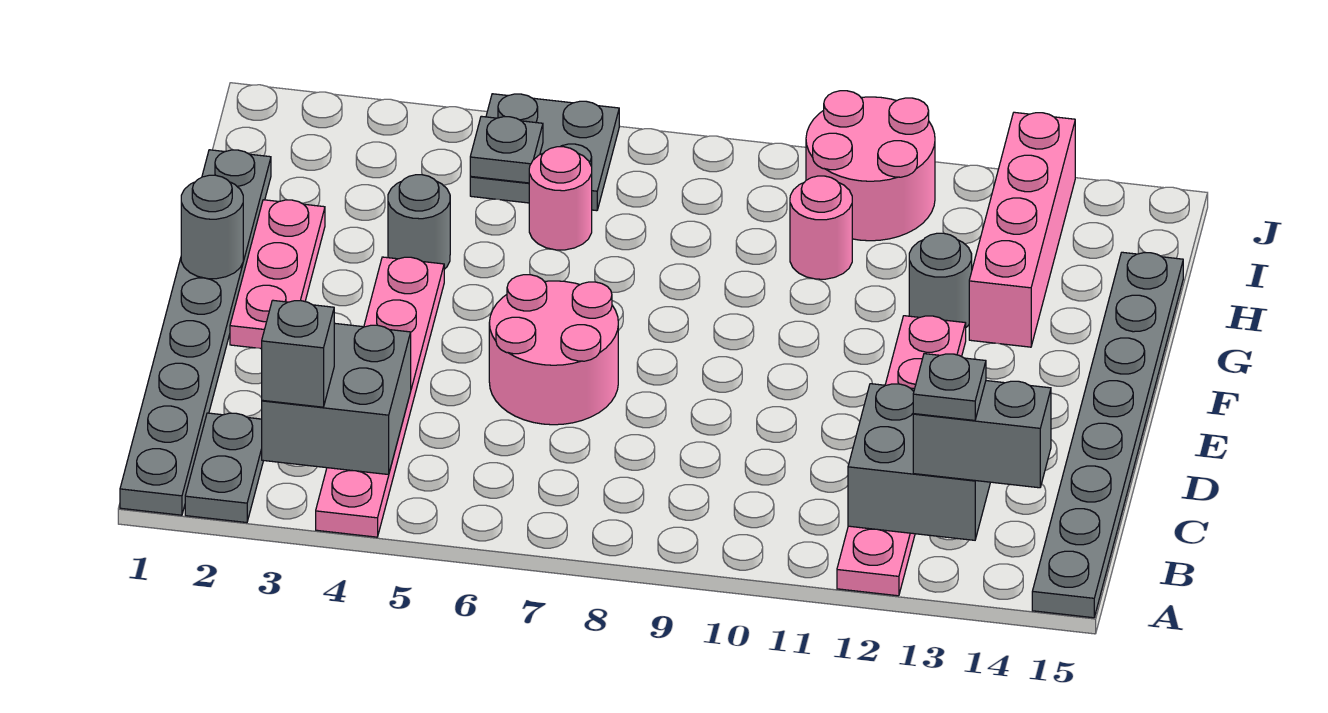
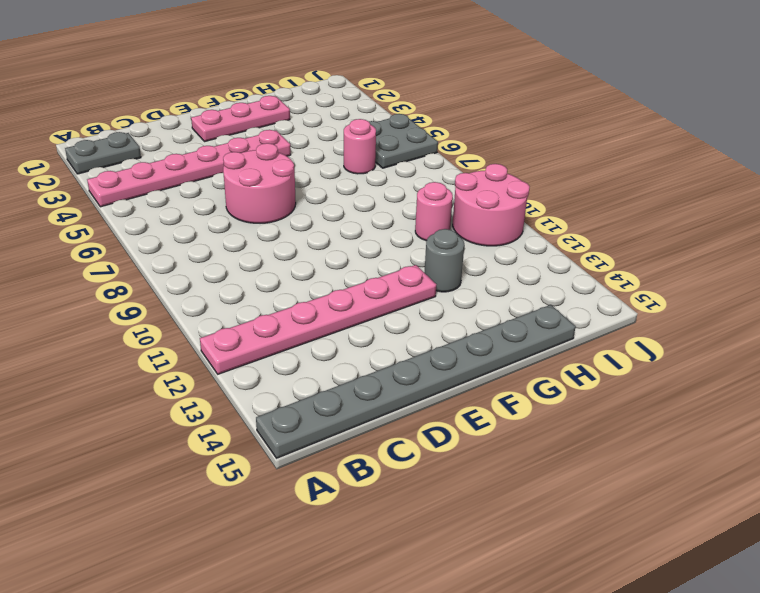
none -> grey 1x8 plate [120,150,271,515]
none -> grey 1x1 round brick [388,175,450,269]
none -> pink 1x4 brick [969,112,1075,347]

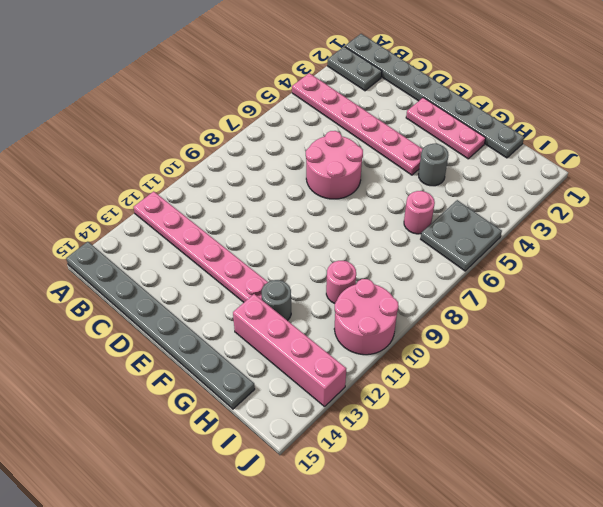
none -> grey 2x2 brick [262,323,411,475]
none -> grey 2x2 brick [848,384,990,540]
none -> grey 1x1 round brick [181,175,243,279]

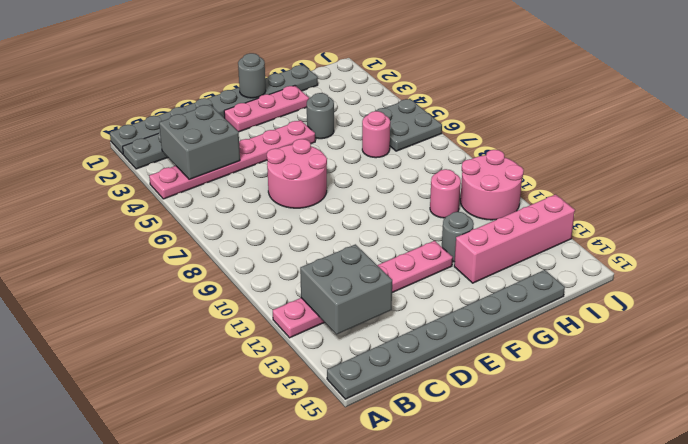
none -> grey 1x1 plate [470,116,543,183]
none -> grey 1x1 brick [262,300,334,407]
none -> grey 1x2 brick [913,381,1051,488]

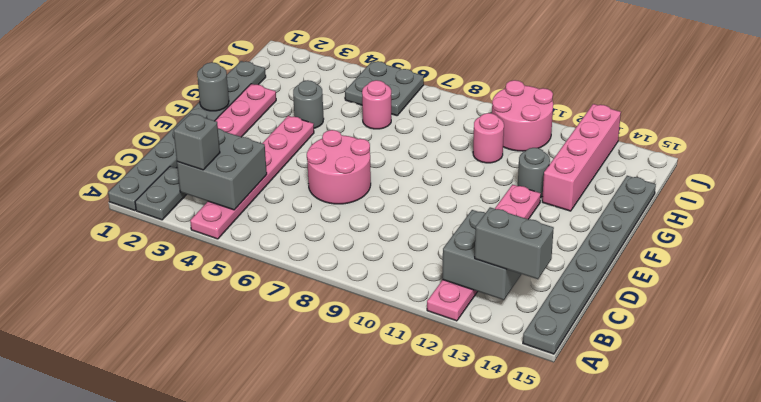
none -> grey 1x1 plate [470,116,543,183]
none -> grey 1x1 plate [913,354,986,420]

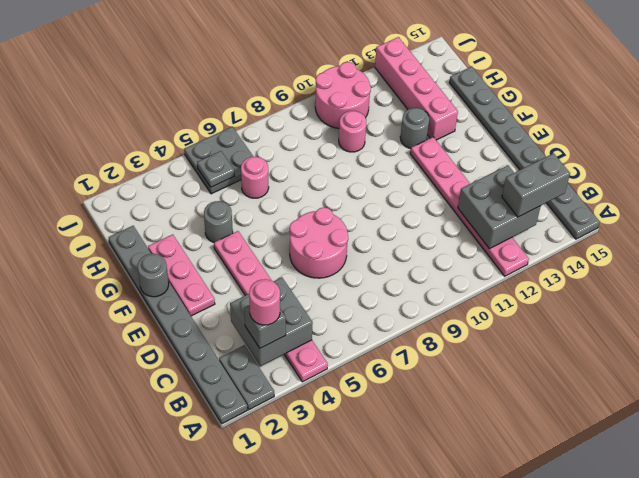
pink 1x1 round brick [249,279,280,325] -> none
none -> grey 1x1 plate [913,354,986,420]

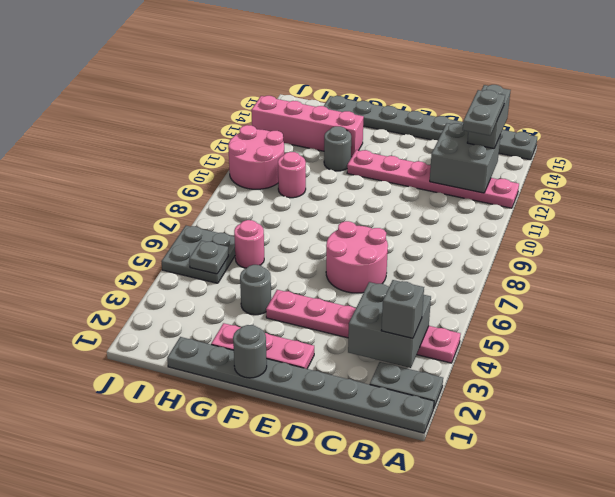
grey 1x2 plate [463,90,505,135] -> grey 1x1 plate [913,354,986,420]

